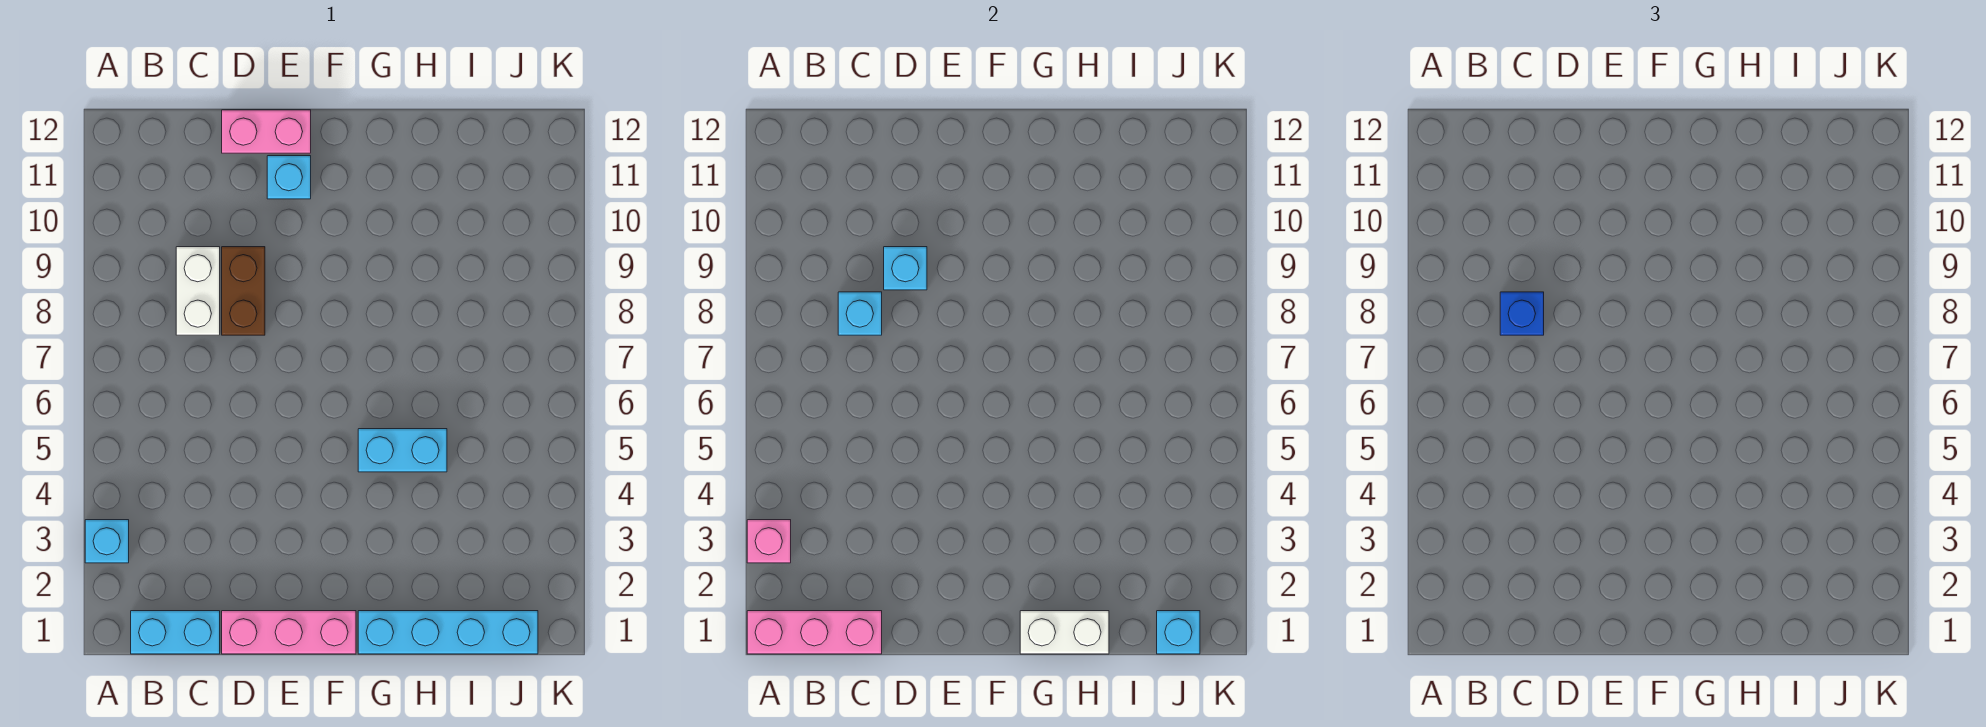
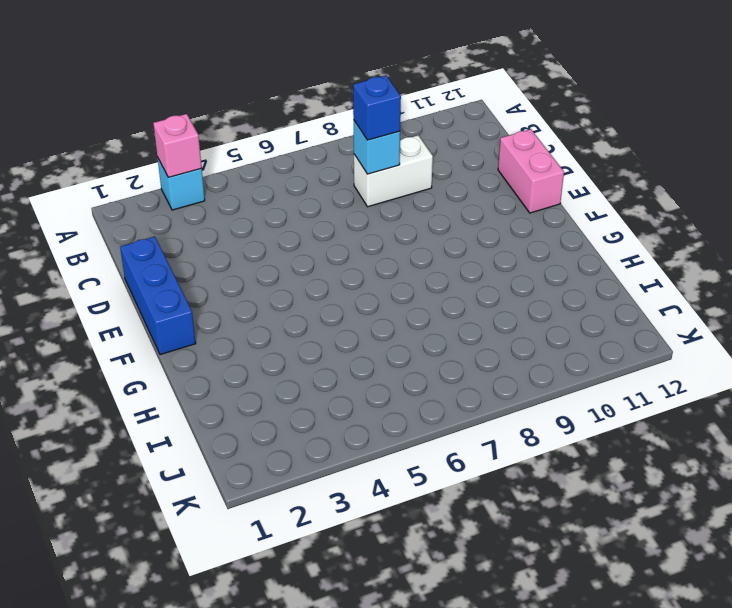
blue 1x3 brick [120,237,196,355] -> pink 1x3 brick [222,611,356,654]
none -> cyan 1x2 brick [131,611,220,654]
none -> brown 1x2 brick [222,247,265,335]
none -> cyan 1x1 brick [267,156,311,199]

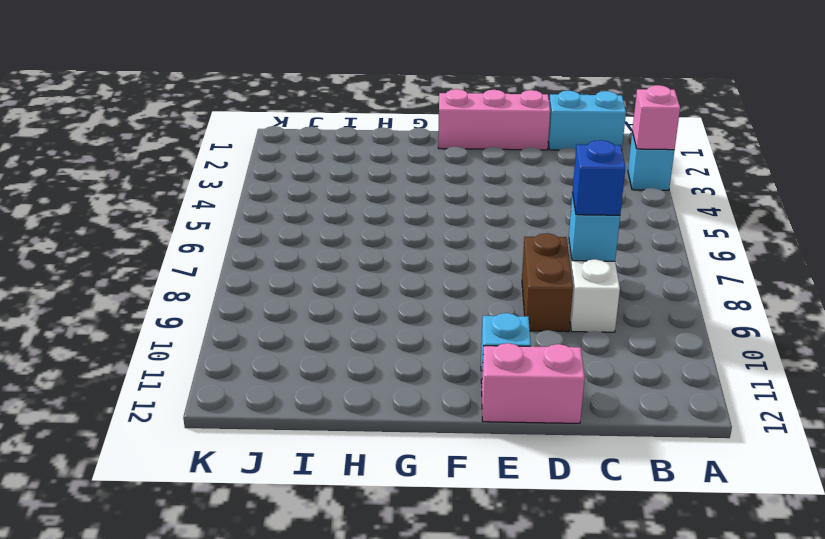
none -> cyan 1x4 brick [358,611,538,654]
none -> cyan 1x2 brick [358,429,447,472]
none -> pink 1x3 brick [747,611,882,654]

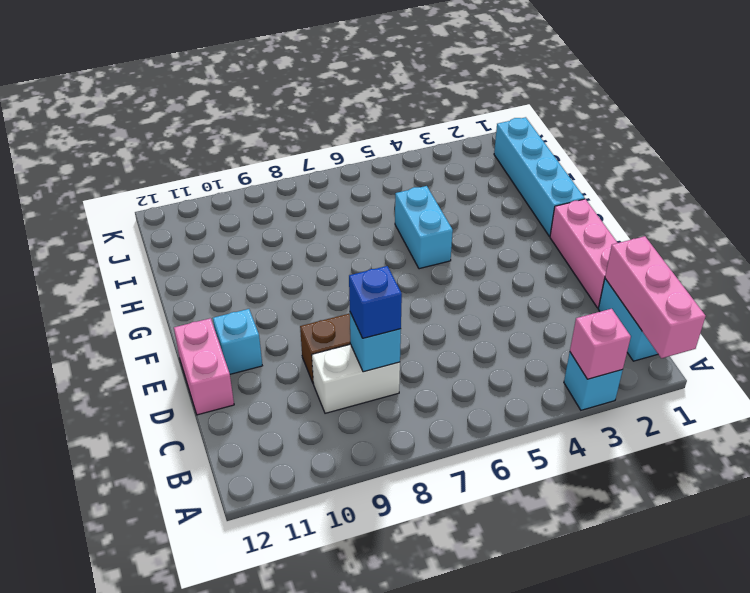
none -> cyan 1x1 brick [884,247,927,290]
none -> white 1x2 brick [1020,611,1109,654]
none -> cyan 1x1 brick [1157,611,1200,654]

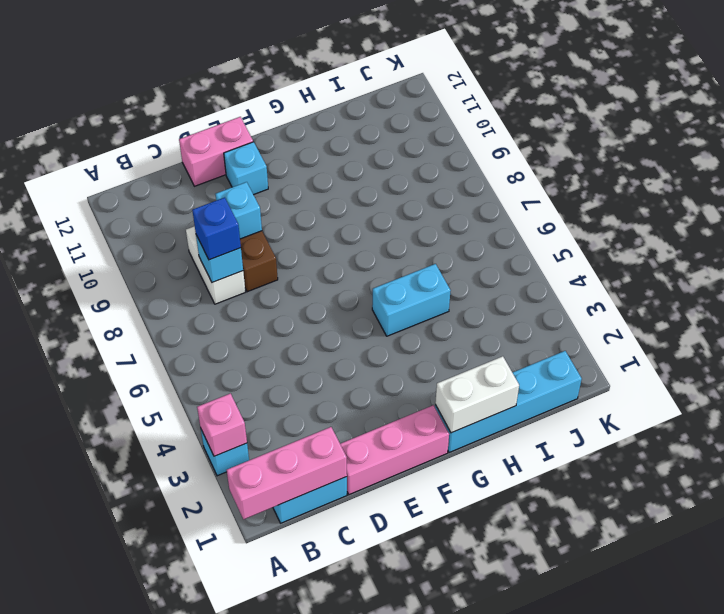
none -> cyan 1x1 brick [1157,611,1200,654]

